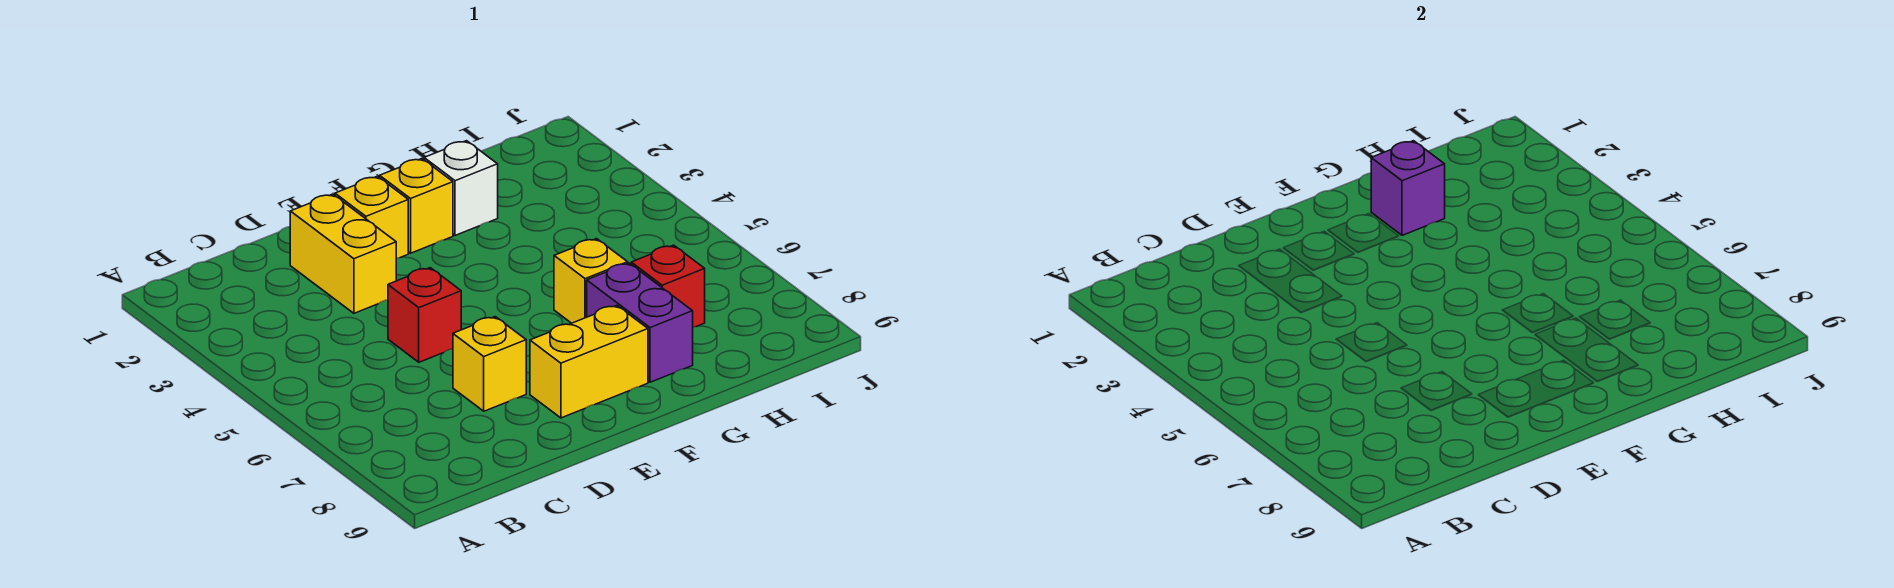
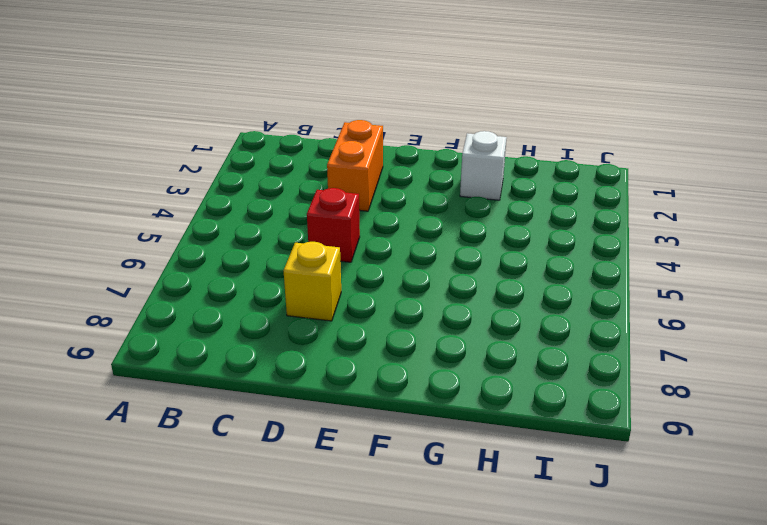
orange 1x2 brick [327,120,383,211] -> yellow 1x2 brick [290,194,396,313]
none -> yellow 1x1 brick [335,176,408,258]
none -> yellow 1x2 brick [530,305,648,418]

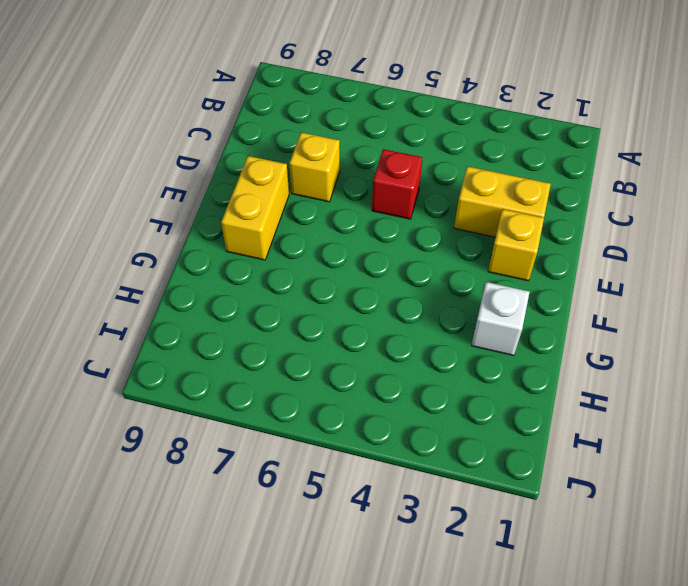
none -> yellow 1x1 brick [380,159,453,253]
none -> yellow 1x1 brick [554,239,628,323]

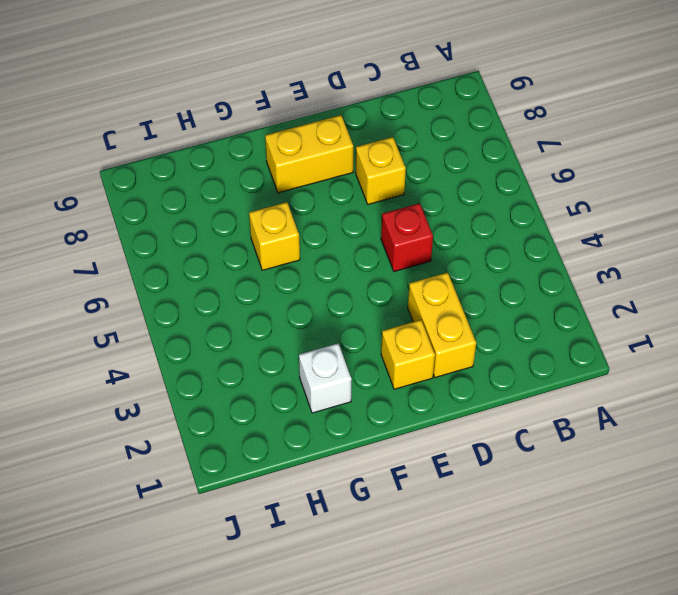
none -> yellow 1x1 brick [380,159,453,253]
none -> purple 1x2 brick [587,263,693,382]

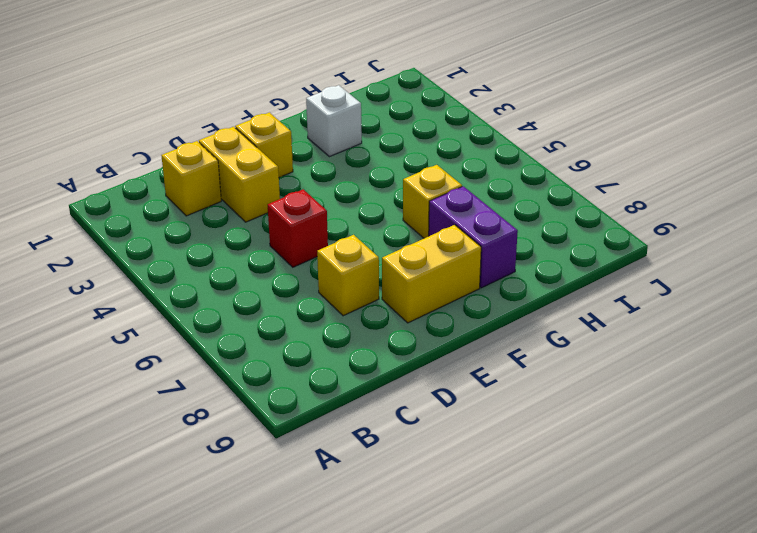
yellow 1x1 brick [161,141,221,216] -> yellow 1x1 brick moved to [380,159,453,253]
none -> red 1x1 brick [631,245,705,327]
none -> purple 1x1 brick [1371,141,1445,235]

